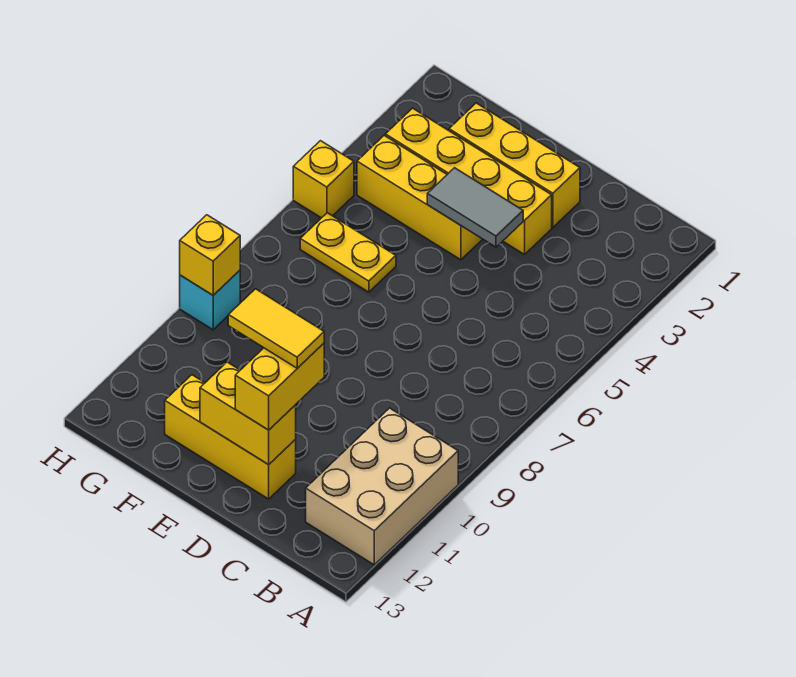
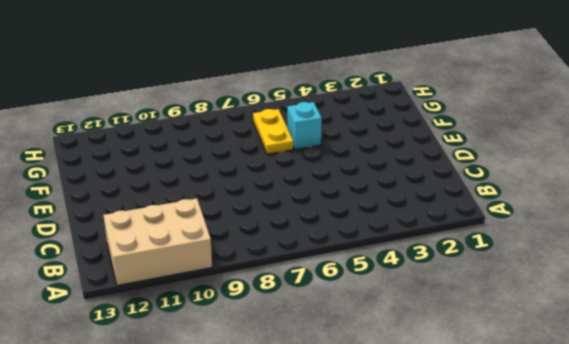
cyan 1x1 brick [287,102,322,149] -> cyan 1x1 brick moved to [180,270,240,330]
none -> yellow 1x3 brick [449,103,580,227]
none -> yellow 1x4 brick [385,108,552,255]
none -> yellow 1x3 brick [165,375,296,499]

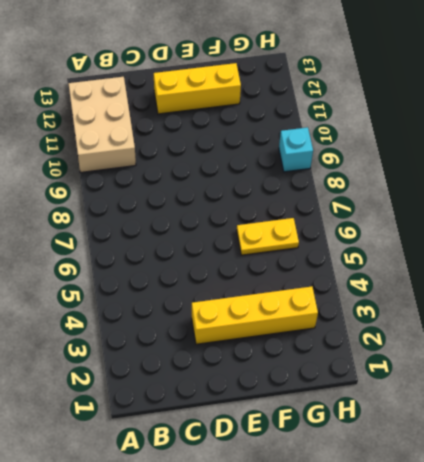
none -> yellow 1x3 brick [449,103,580,227]
none -> yellow 1x3 brick [357,136,482,260]
none -> yellow 1x1 brick [293,141,354,218]

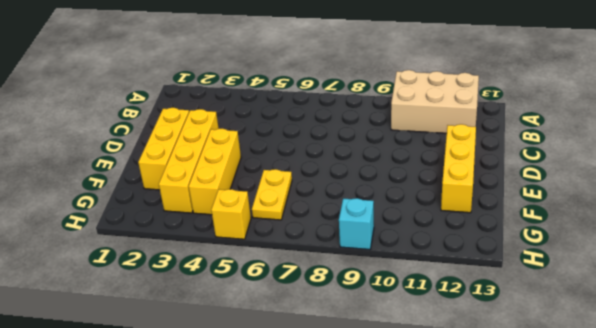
none -> grey 1x2 tile [427,168,523,247]
none -> yellow 1x2 brick [200,362,296,465]
none -> yellow 1x1 brick [180,215,240,295]

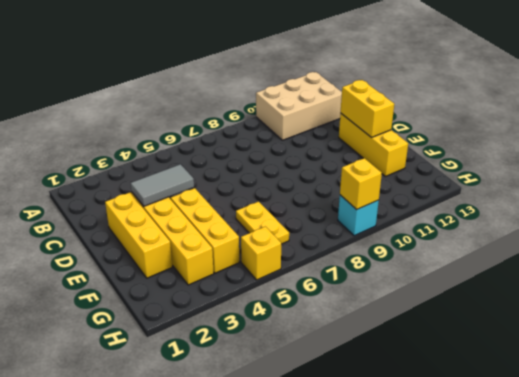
grey 1x2 tile [131,164,194,206] -> grey 1x2 tile turned to [427,168,523,247]
none -> yellow 1x2 brick [235,343,324,430]
none -> yellow 1x2 tile [228,289,324,368]

